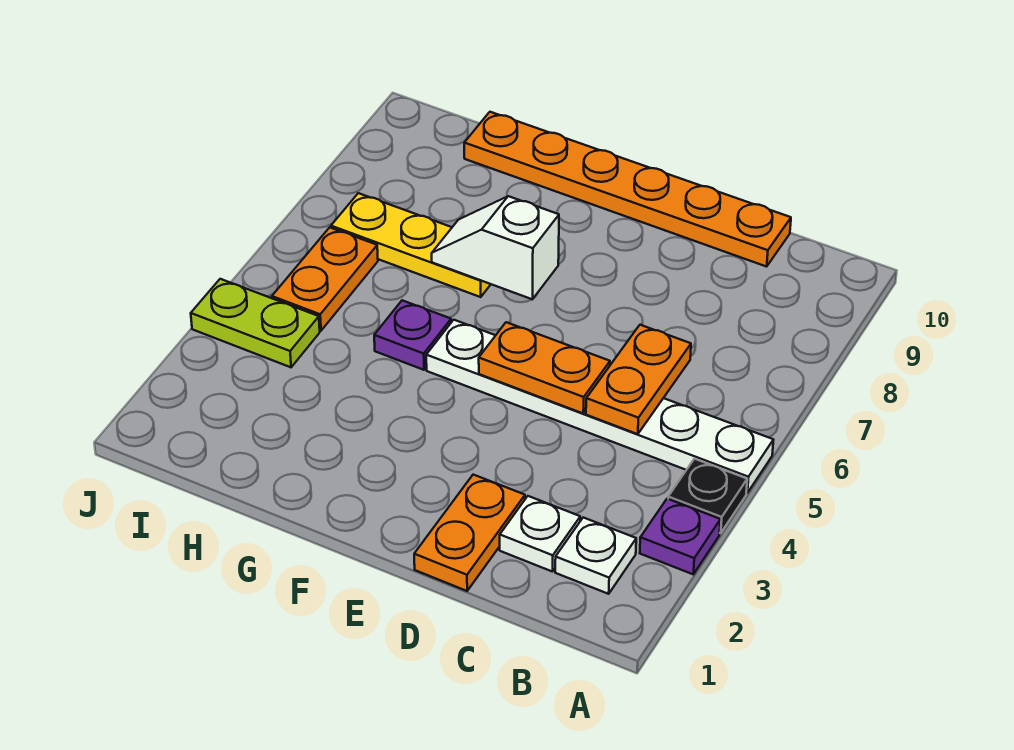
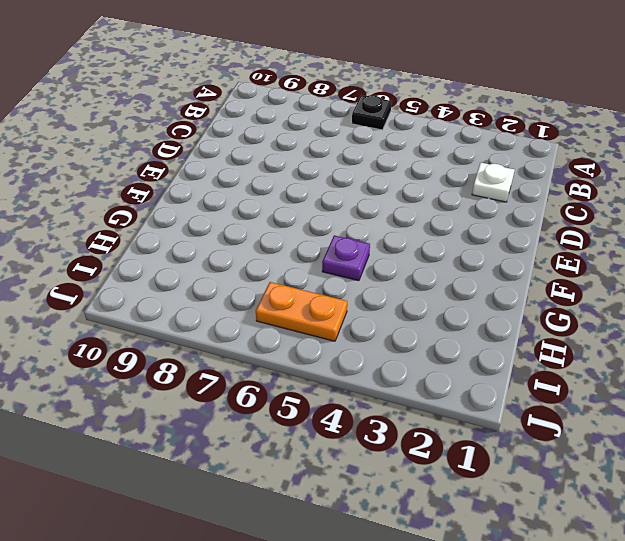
black 1x1 plate [352,95,392,130] -> black 1x1 plate moved to [668,459,747,533]
none -> purple 1x1 plate [640,499,720,574]
none -> white 1x6 plate [426,320,773,493]
none -> white 1x1 plate [555,518,636,594]

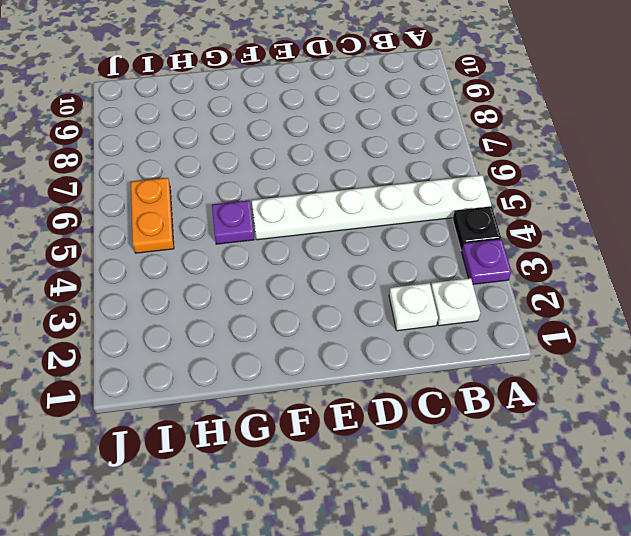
none -> orange 1x6 plate [464,112,791,267]
none -> orange 1x2 plate [414,475,525,591]
none -> yellow 1x3 plate [331,193,491,297]

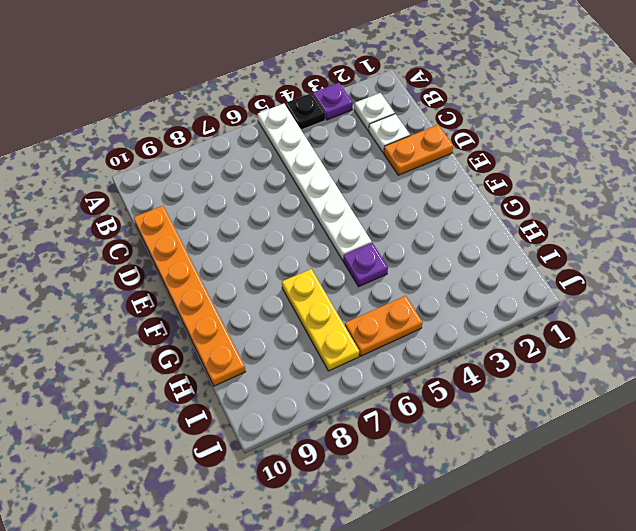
none -> lime 1x2 plate [191,279,320,367]
none -> orange 1x2 plate [586,325,691,434]
none -> orange 1x2 plate [479,322,610,413]

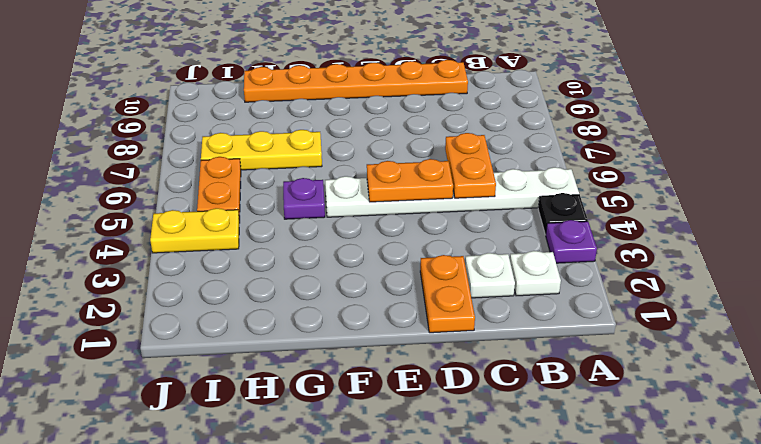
yellow 1x2 plate [150,208,240,253] -> lime 1x2 plate [191,279,320,367]
none -> white 1x2 slope [432,196,559,299]

